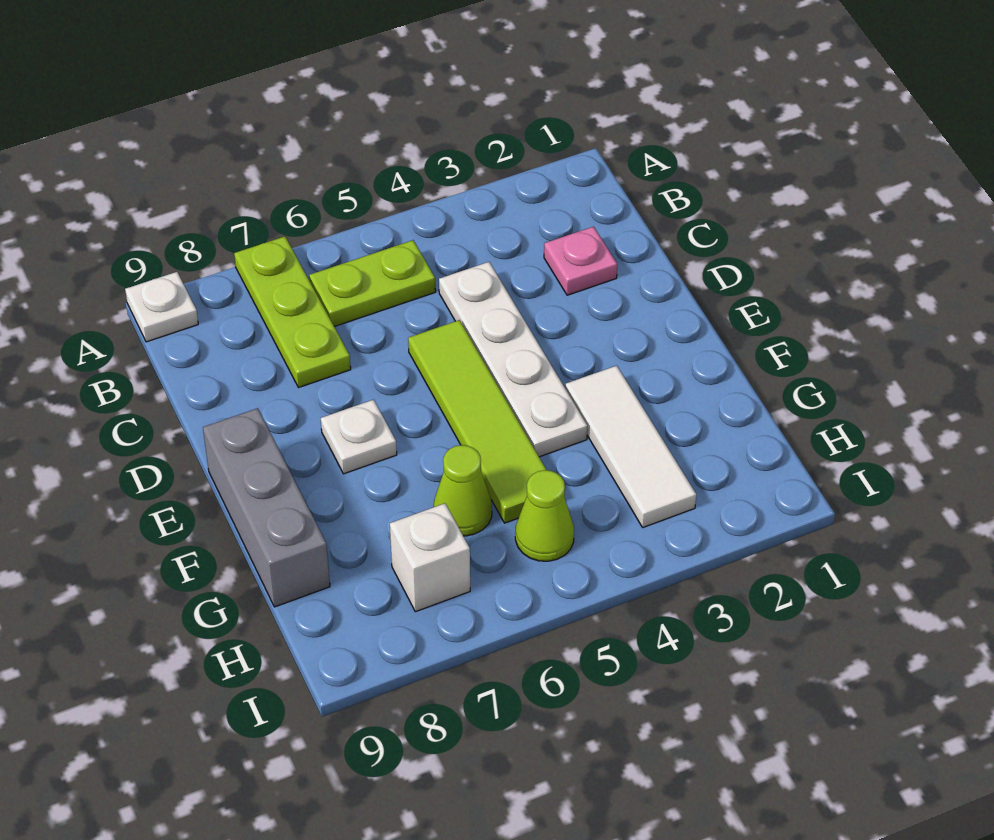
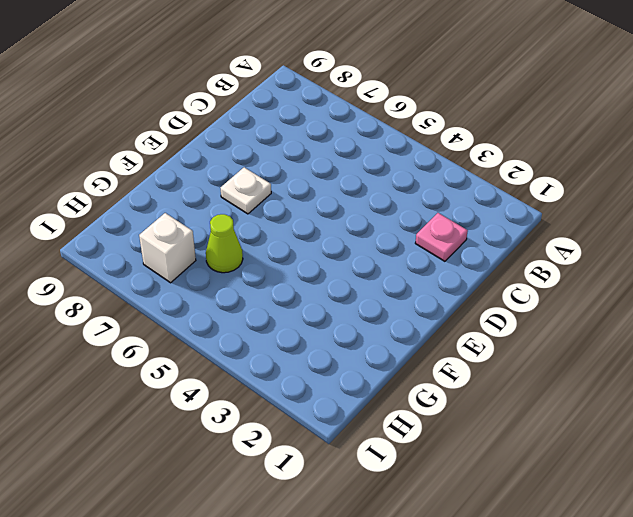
none -> lime 1x3 plate [234,236,351,388]
none -> white 1x1 plate [125,272,198,342]
none -> lime 1x2 plate [309,240,436,327]

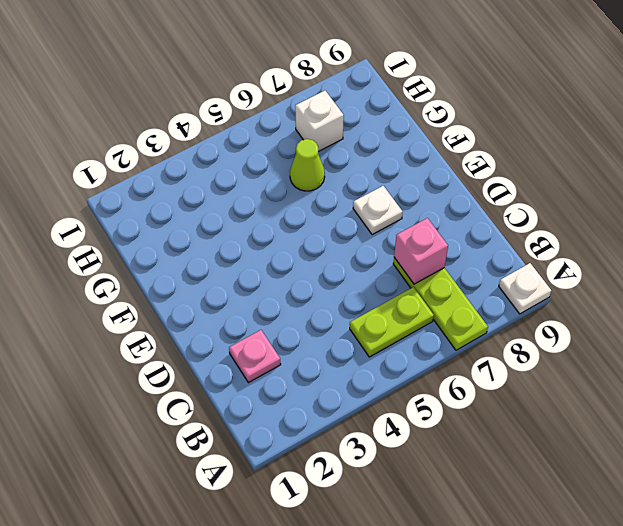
pink 1x1 brick [394,218,448,284] -> none
none -> white 1x4 plate [439,262,587,457]
none -> lime 1x4 tile [408,320,546,523]
none -> grey 1x3 brick [203,408,330,607]

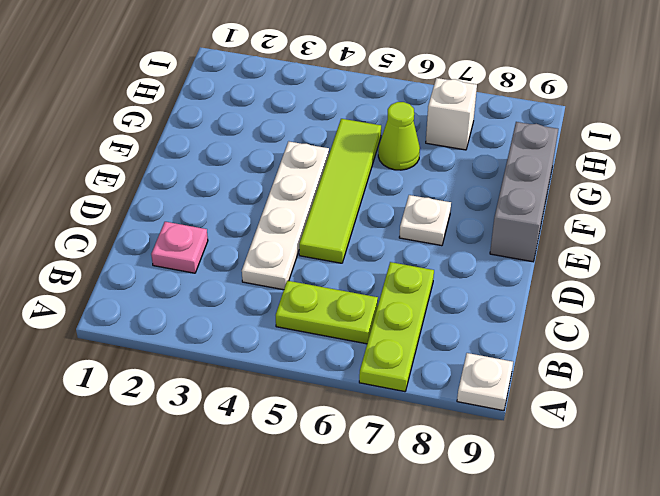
none -> white 1x3 tile [565,366,696,527]
none -> lime 1x1 cone [515,470,574,561]

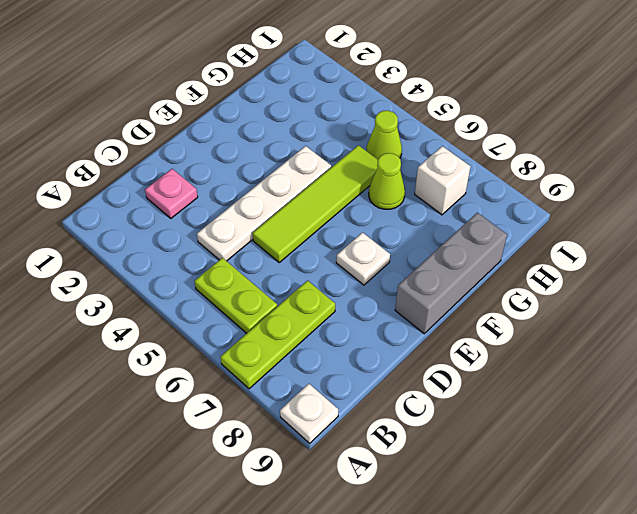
none -> white 1x3 tile [565,366,696,527]

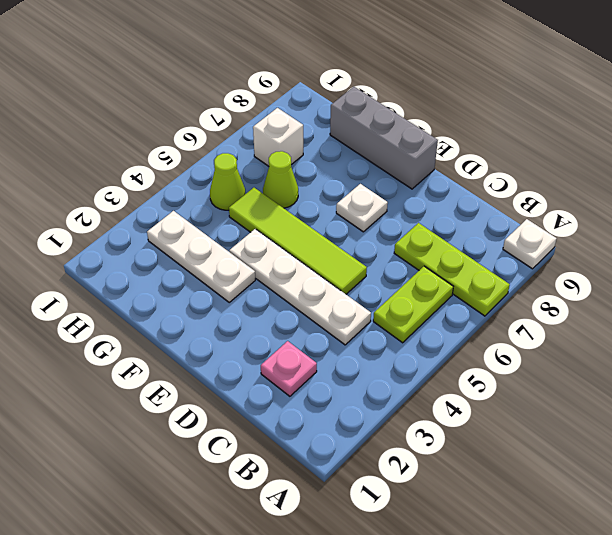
white 1x3 plate [147,211,255,302] -> white 1x3 tile [565,366,696,527]

